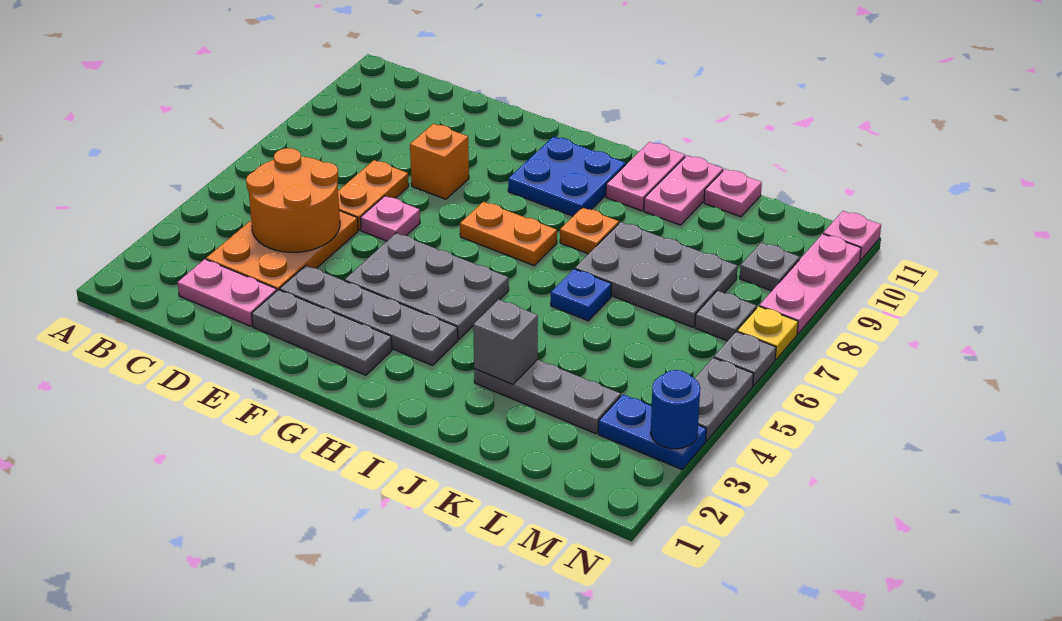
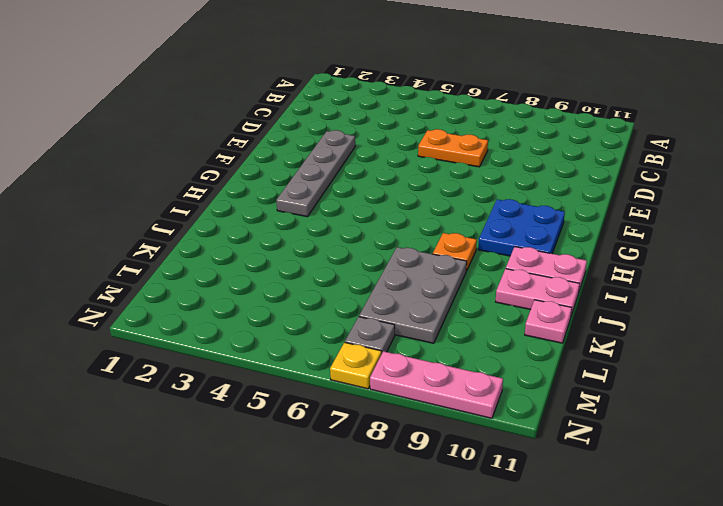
none -> pink 1x2 plate [177,259,277,326]
none -> orange 2x3 plate [206,211,358,290]
none -> grey 1x3 plate [252,290,392,375]

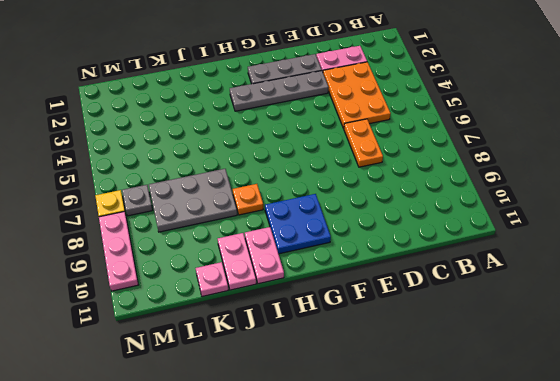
none -> pink 1x1 plate [360,196,420,241]
none -> orange 1x1 brick [410,124,469,199]
none -> grey 2x3 plate [345,233,509,340]

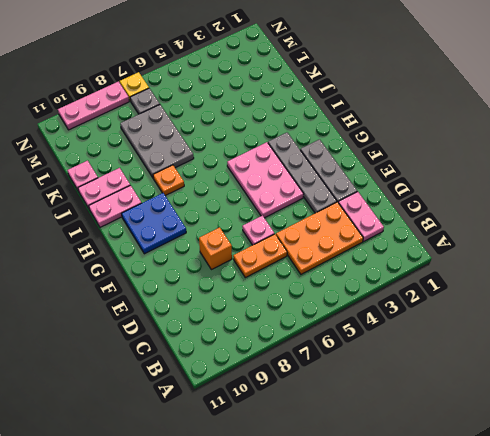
pink 2x3 plate [227,142,303,218] -> grey 2x3 plate [345,233,509,340]
none -> orange 1x2 plate [460,202,557,266]
none -> grey 1x3 plate [474,360,621,434]
none -> blue 1x1 plate [551,269,612,321]

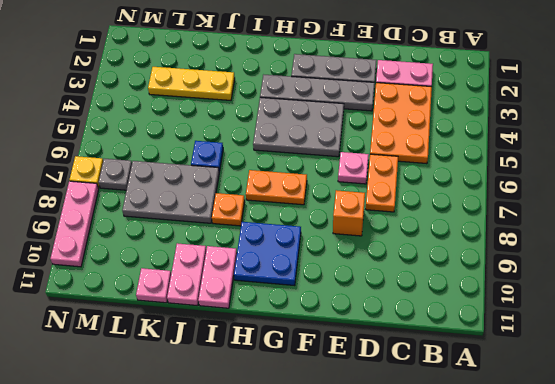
yellow 1x3 plate [148,67,235,100] -> grey 1x3 plate [474,360,621,434]
none -> blue 1x2 plate [598,394,706,469]
none -> grey 1x1 plate [740,242,800,291]
none -> grey 1x2 plate [695,358,753,441]

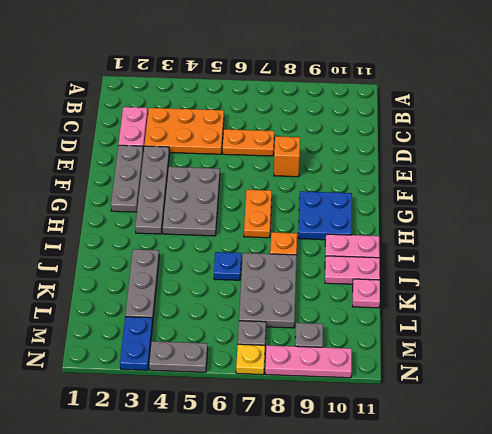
none -> pink 1x1 plate [360,196,420,241]
none -> grey 1x1 plate [714,332,776,386]
none -> pink 1x1 plate [823,211,881,260]

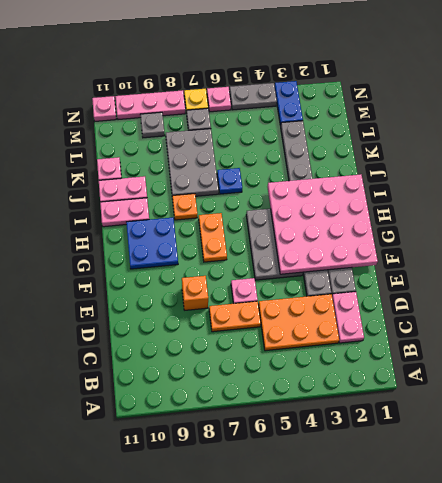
pink 4x4 plate [267,174,378,274] -> none
pink 1x1 plate [207,87,231,112] -> grey 1x1 plate [714,332,776,386]
none -> orange 2x2 round brick [246,148,340,252]
none -> grey 1x1 brick [473,299,538,385]
none -> blue 1x1 round brick [651,370,700,449]

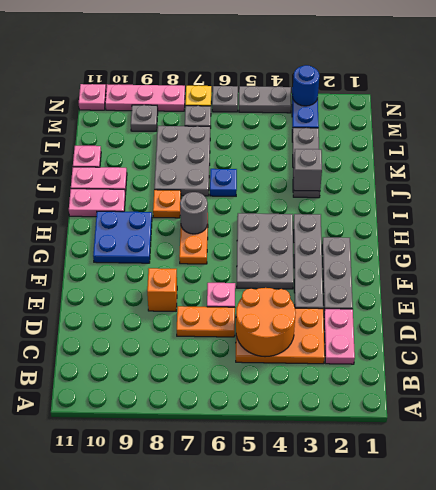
grey 1x1 round brick [180,192,208,234] -> none

